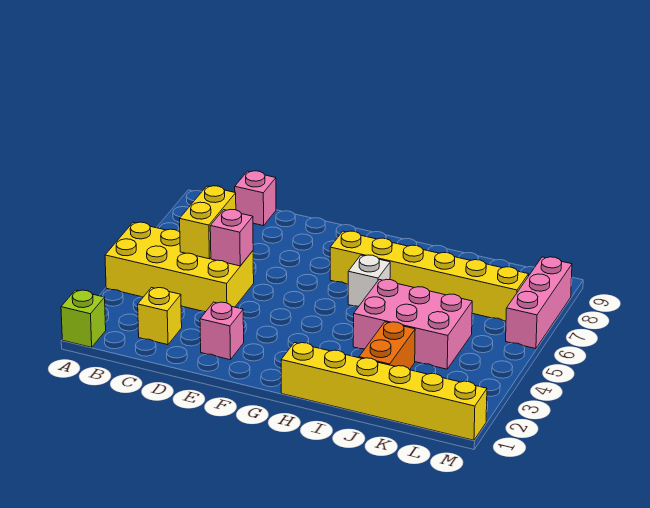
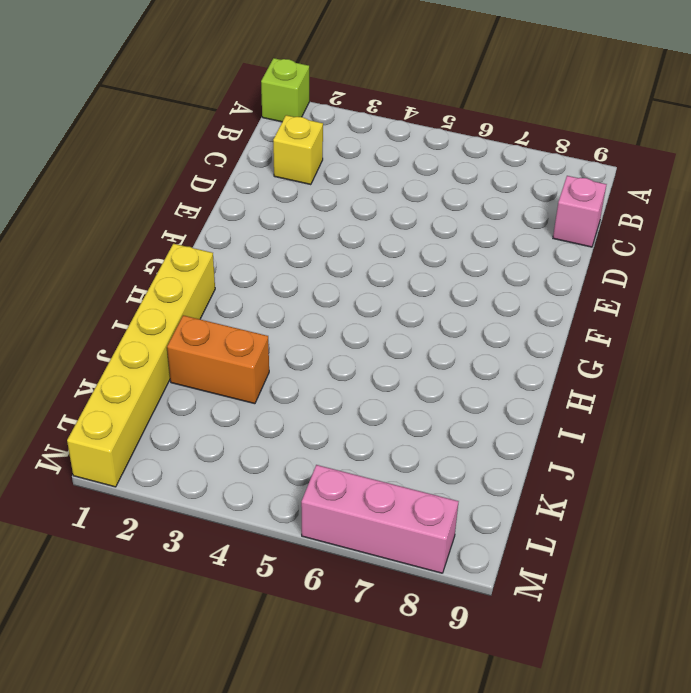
none -> yellow 2x4 brick [105,222,254,312]
none -> pink 1x1 brick [200,302,244,360]
none -> yellow 1x6 brick [330,231,529,321]

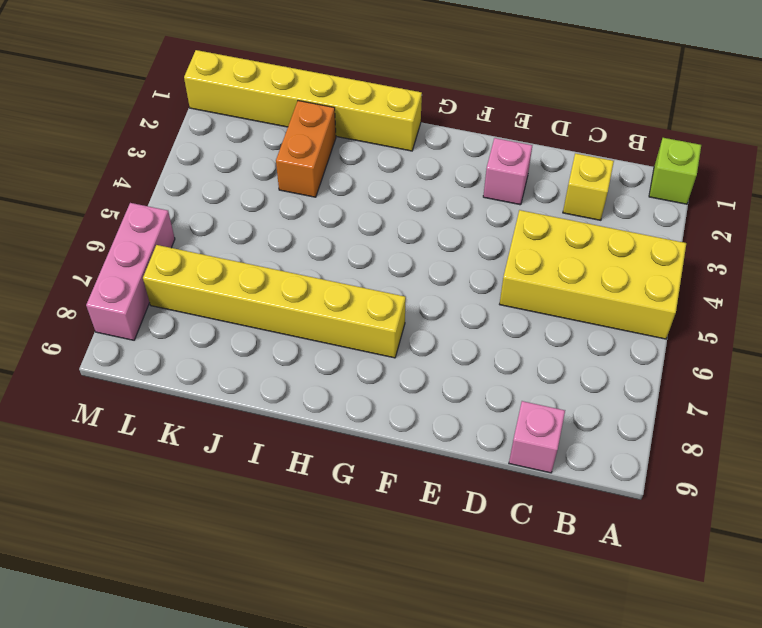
none -> white 1x1 brick [348,255,390,306]
none -> pink 2x3 brick [353,279,472,369]
none -> yellow 1x2 brick [180,186,236,259]

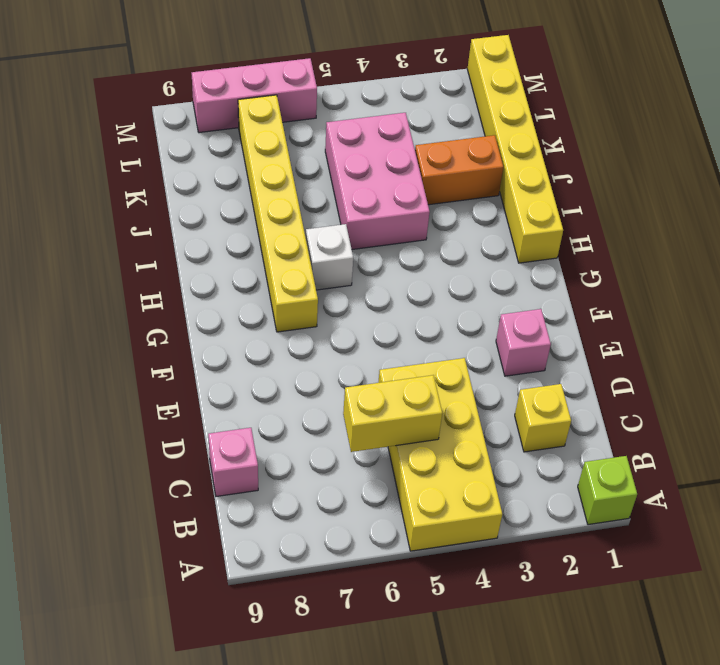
none -> pink 1x1 brick [210,209,253,266]

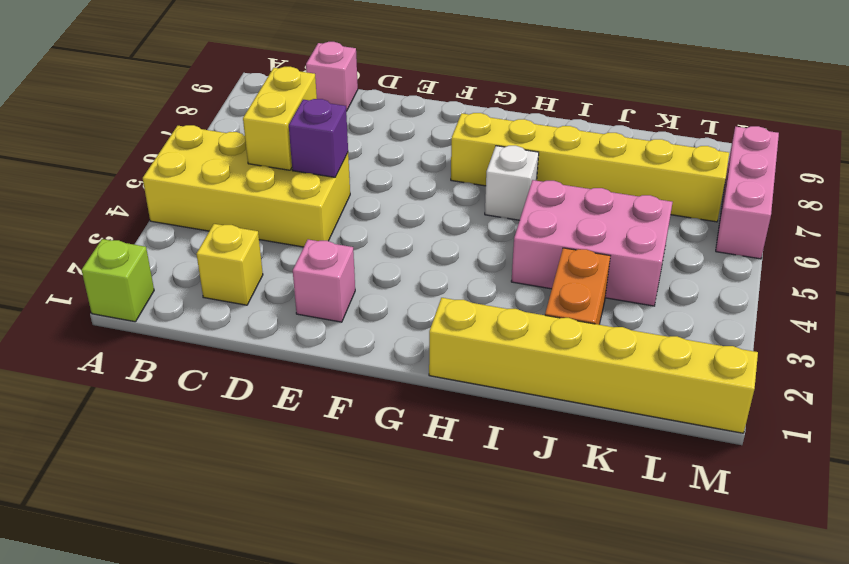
purple 1x1 brick [289,99,348,177] -> pink 1x1 brick [210,209,253,266]

